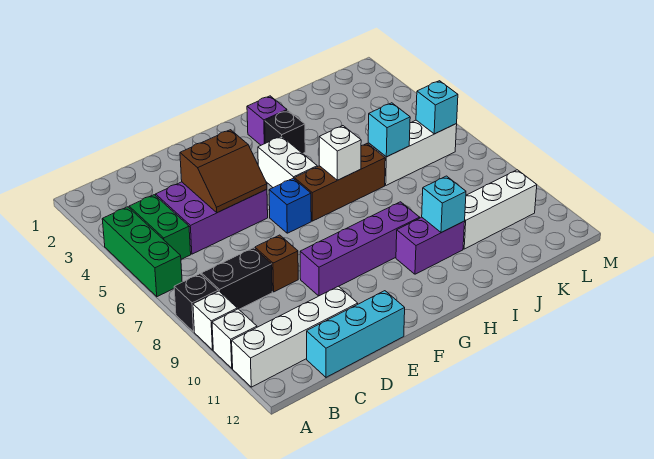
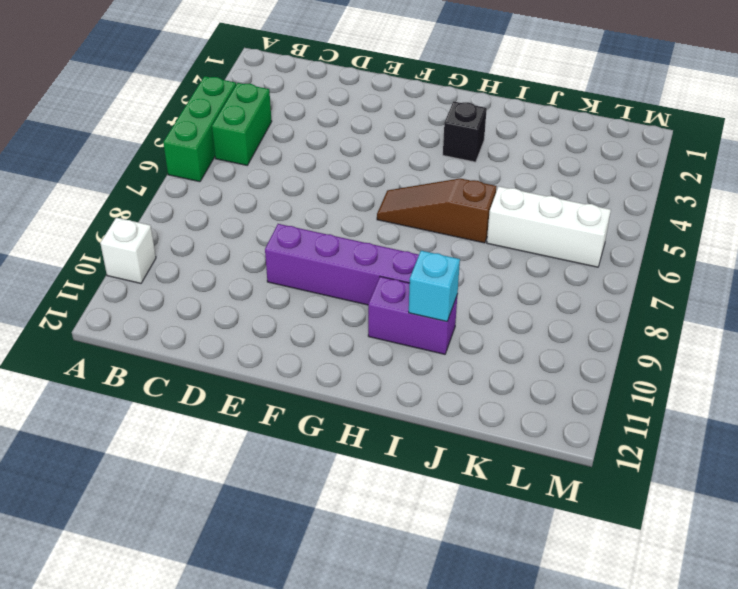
brown 1x3 slope [377,178,496,243] -> brown 1x3 brick [294,144,385,221]
none -> black 1x1 brick [174,274,218,332]
none -> white 1x1 brick [193,291,237,350]
none -> white 1x4 brick [232,286,358,387]

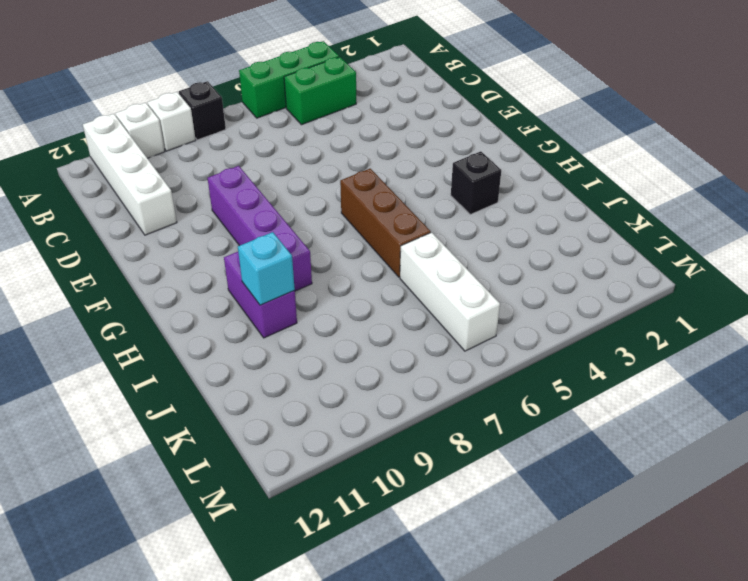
none -> black 1x2 brick [201,248,272,309]
none -> purple 2x3 brick [156,182,268,254]
none -> cyan 1x3 brick [307,291,405,377]

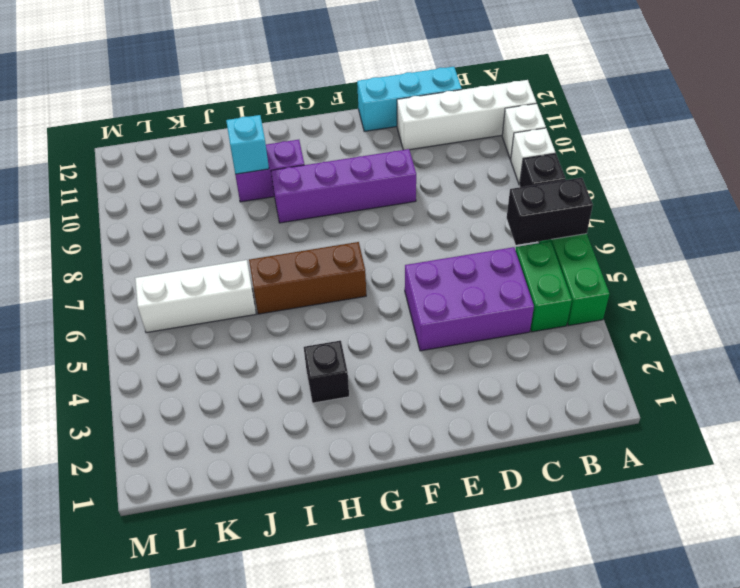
black 1x2 brick [507,178,593,245] -> black 1x2 brick moved to [201,248,272,309]
none -> brown 1x1 brick [255,235,298,292]
none -> blue 1x1 brick [269,178,311,233]
none -> white 1x2 brick [258,136,317,188]

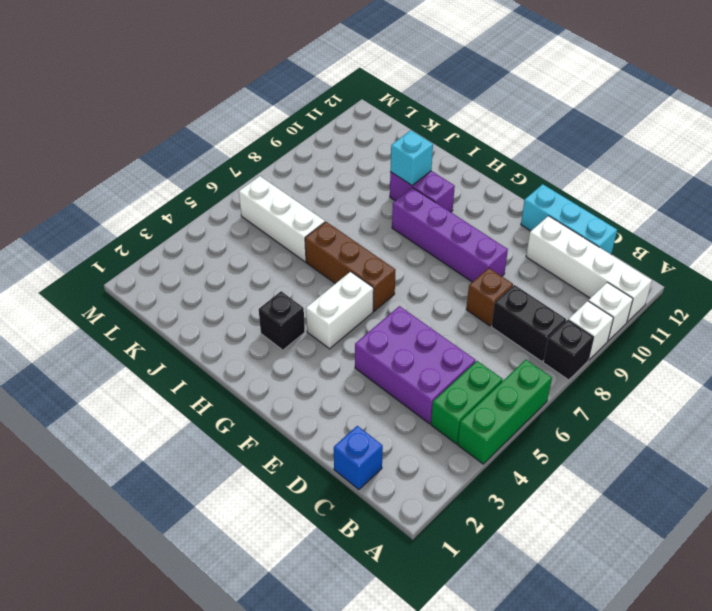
blue 1x1 brick [334,426,383,490] -> blue 1x1 brick moved to [269,178,311,233]
none -> purple 1x1 brick [247,96,287,145]
none -> white 1x3 brick [463,170,537,249]
none -> brown 2x2 slope [180,130,267,213]

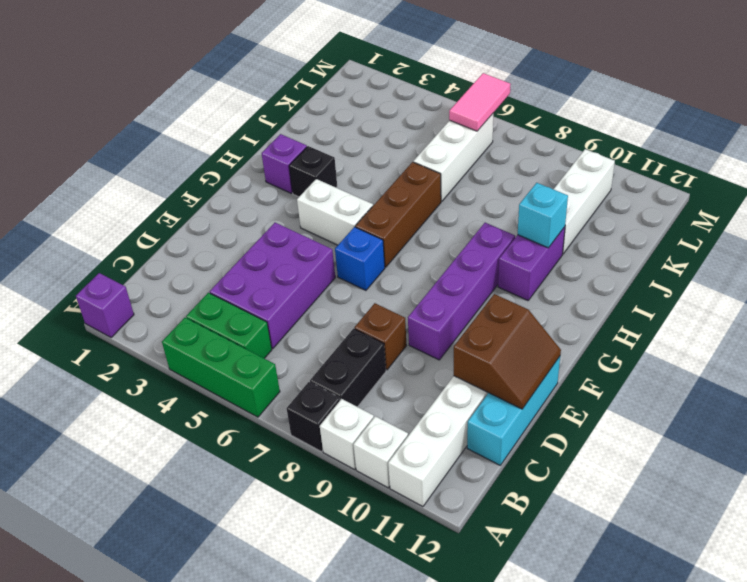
purple 1x1 brick [76,273,134,338] -> none
brown 2x2 slope [454,294,561,409] -> brown 2x2 slope moved to [180,130,267,213]
pink 1x2 tile [449,73,511,131] -> cyan 1x1 brick [416,81,458,134]
none -> white 1x1 brick [319,126,361,180]
none -> cyan 1x1 brick [368,103,410,157]

